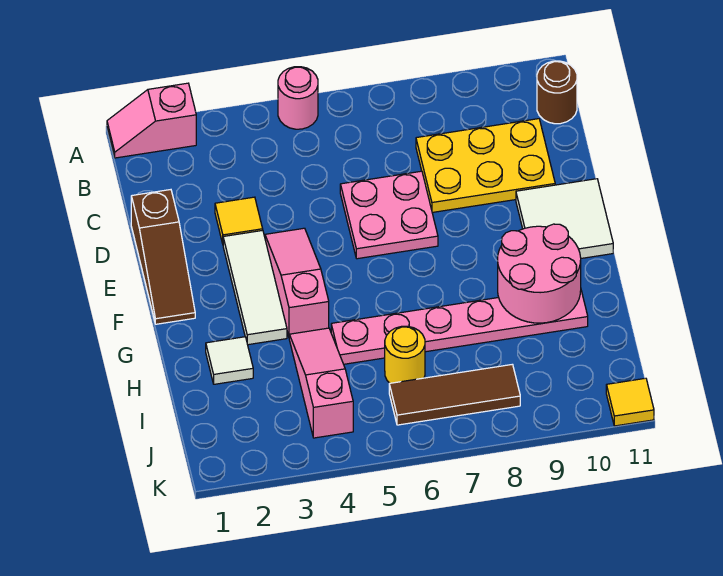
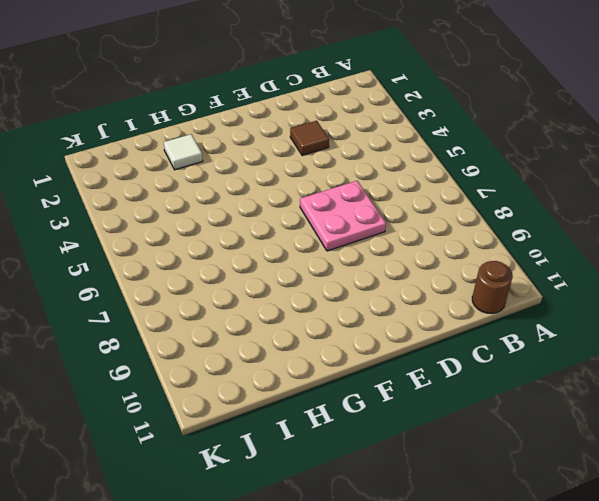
brown 1x1 tile [290,121,329,156] -> yellow 1x1 tile [215,197,263,243]
none -> pink 1x2 slope [107,83,196,158]
none -> pink 1x1 round brick [278,67,318,129]
none -> yellow 2x3 plate [416,119,555,212]

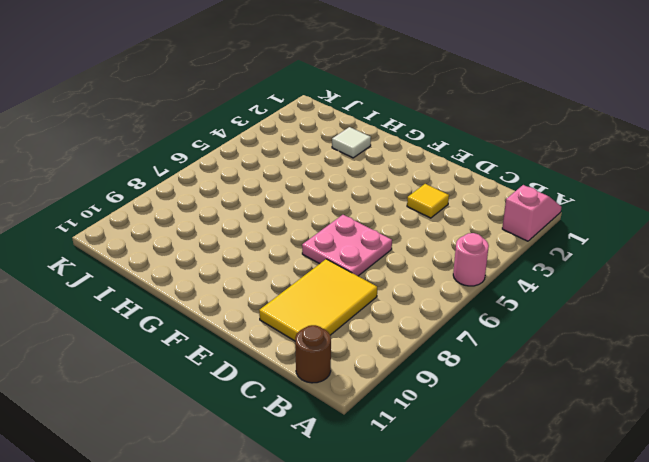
yellow 2x3 tile [259,259,377,341] -> yellow 2x3 plate [416,119,555,212]
none -> brown 1x3 slope [131,190,195,324]
none -> white 1x3 tile [223,230,287,345]
none -> pink 1x3 slope [265,228,329,336]

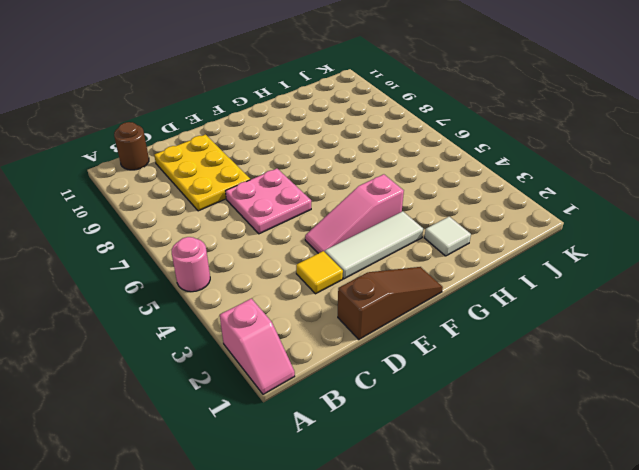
none -> white 2x2 tile [516,179,613,258]
none -> pink 1x3 slope [289,328,353,438]
none -> pink 1x6 plate [331,291,588,364]

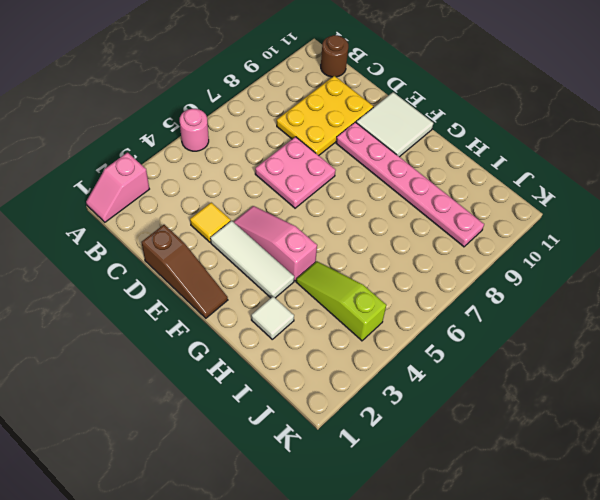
pink 1x6 plate [336,122,484,247] -> pink 1x6 plate turned to [331,291,588,364]
lime 1x3 slope [296,261,386,341] -> pink 1x3 slope [289,328,353,438]
none -> yellow 1x1 round brick [385,326,425,383]
none -> brown 1x3 tile [389,364,520,425]
none -> yellow 1x1 tile [606,378,654,426]

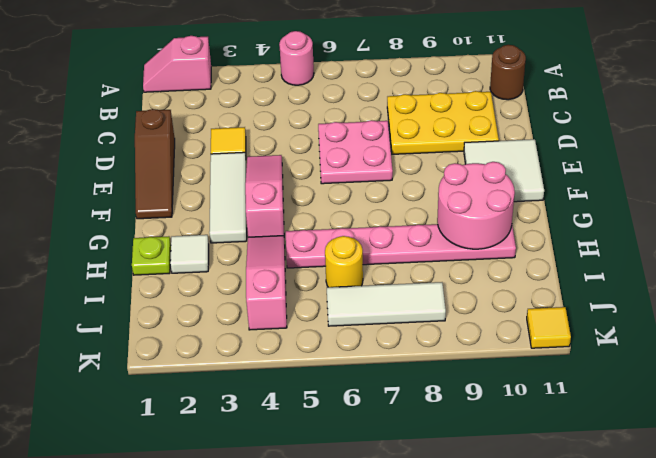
lime 1x1 plate [132,236,171,275] -> none
white 1x3 tile [327,282,446,326] -> brown 1x3 tile [389,364,520,425]

